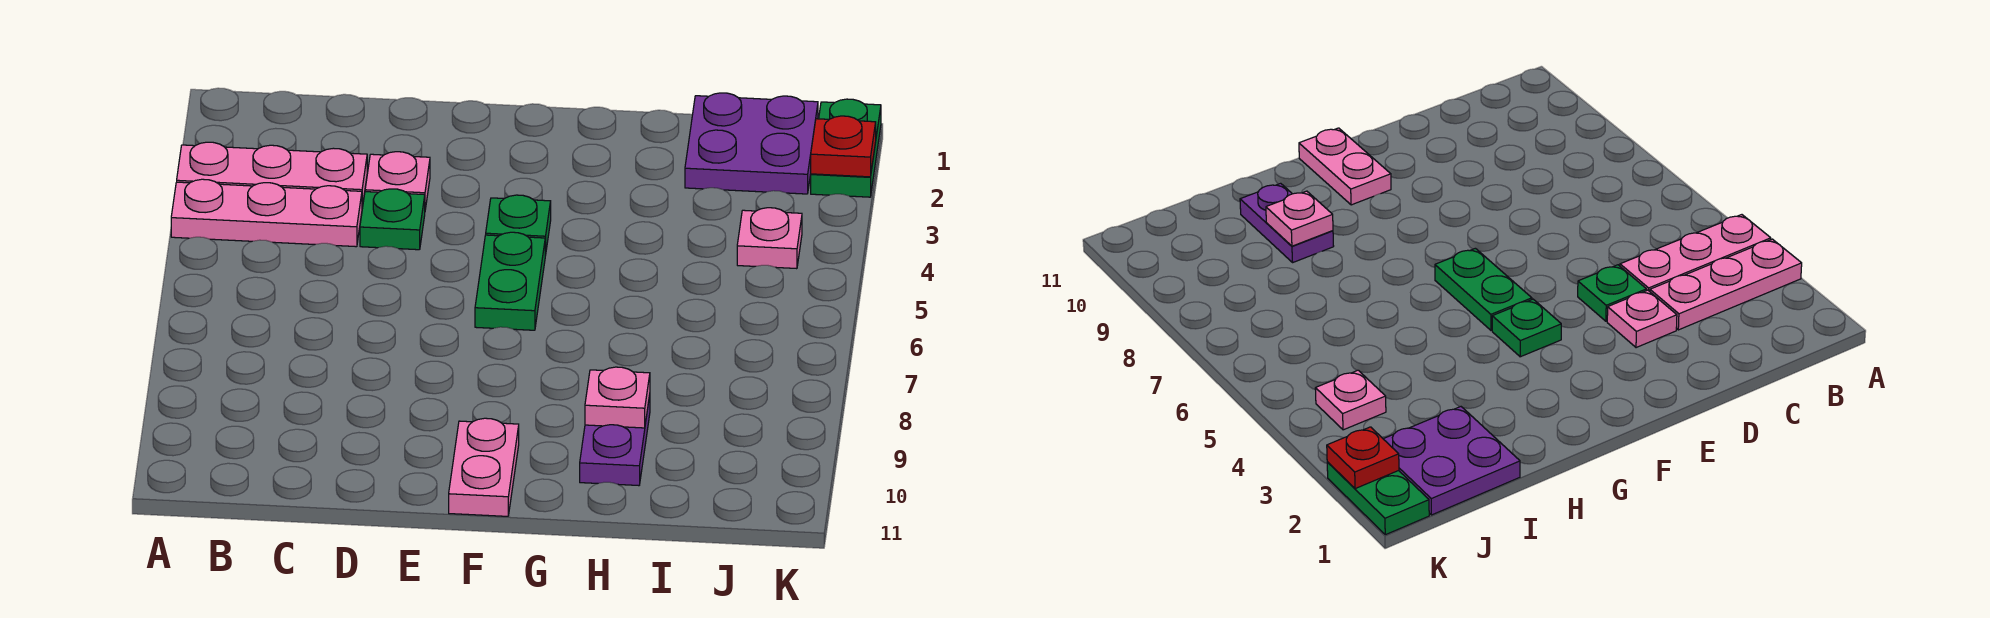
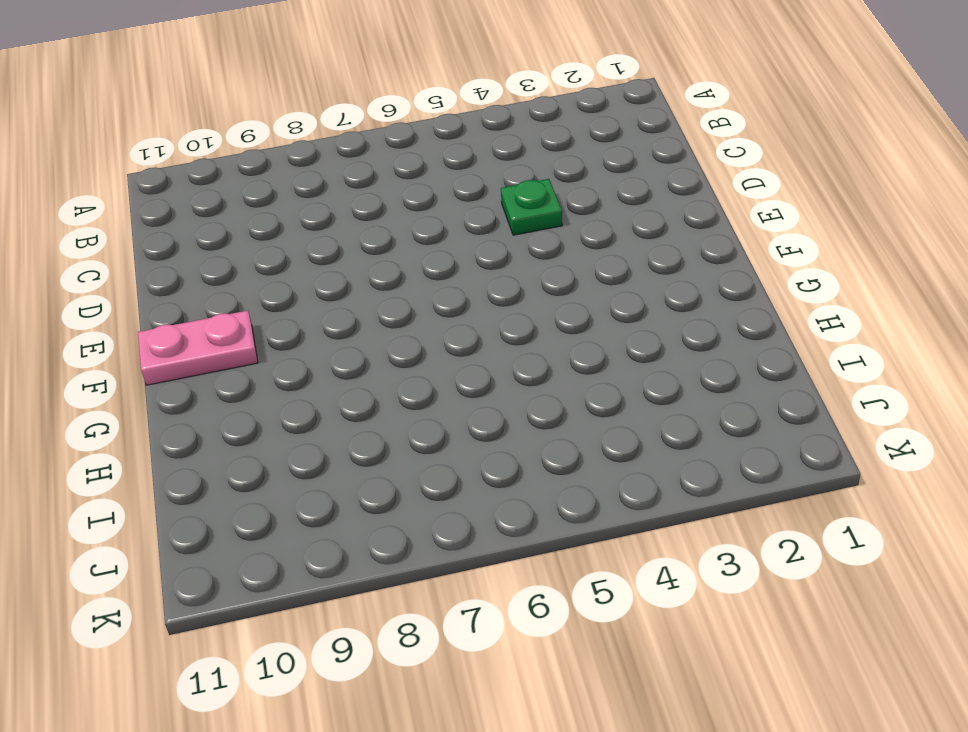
none -> pink 1x3 plate [177,142,367,207]
none -> pink 1x3 plate [171,179,362,247]
none -> pink 1x1 plate [365,152,430,209]

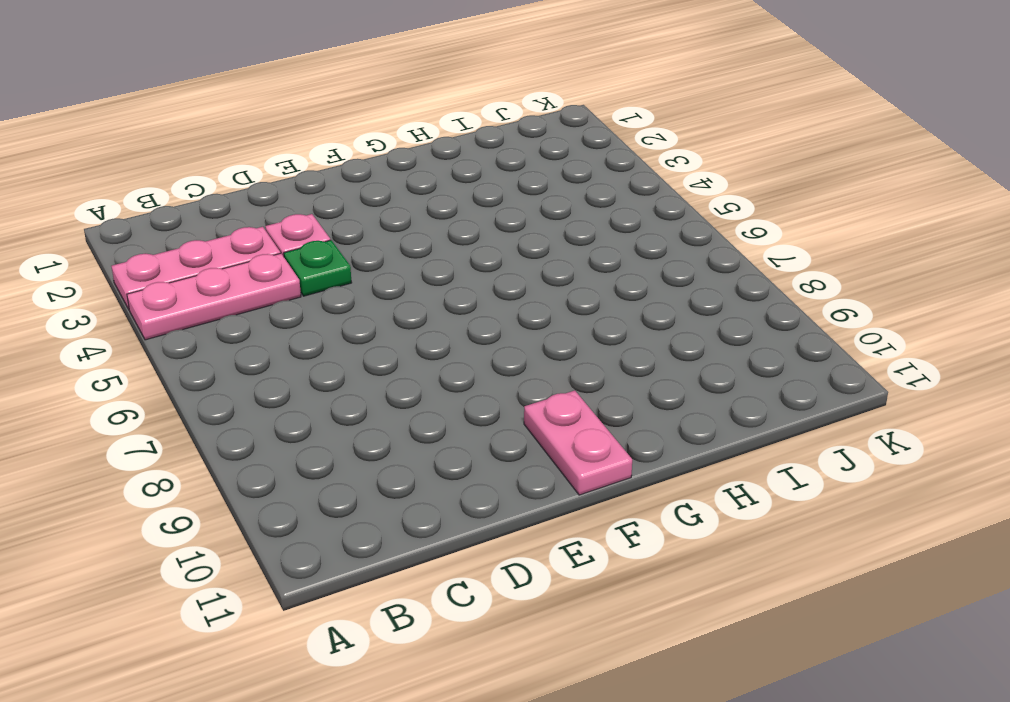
none -> green 1x1 plate [486,195,551,256]
none -> green 1x2 plate [475,232,545,330]
none -> purple 1x2 plate [580,395,650,486]

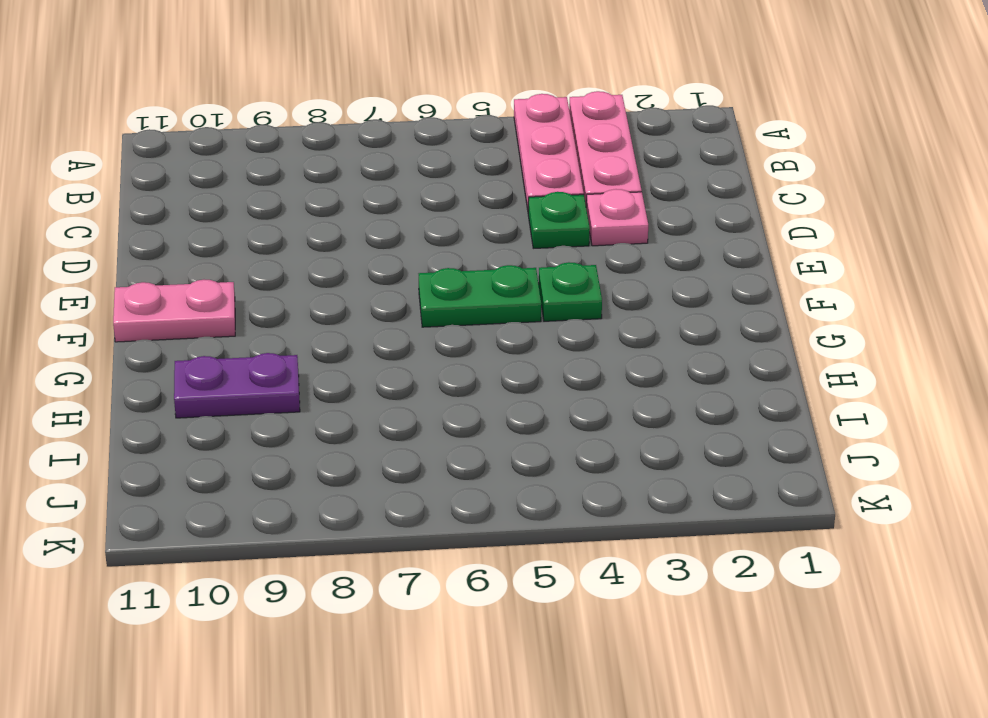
none -> purple 2x2 plate [685,93,818,194]
none -> pink 1x1 plate [737,208,802,269]
none -> green 1x2 plate [811,99,881,197]

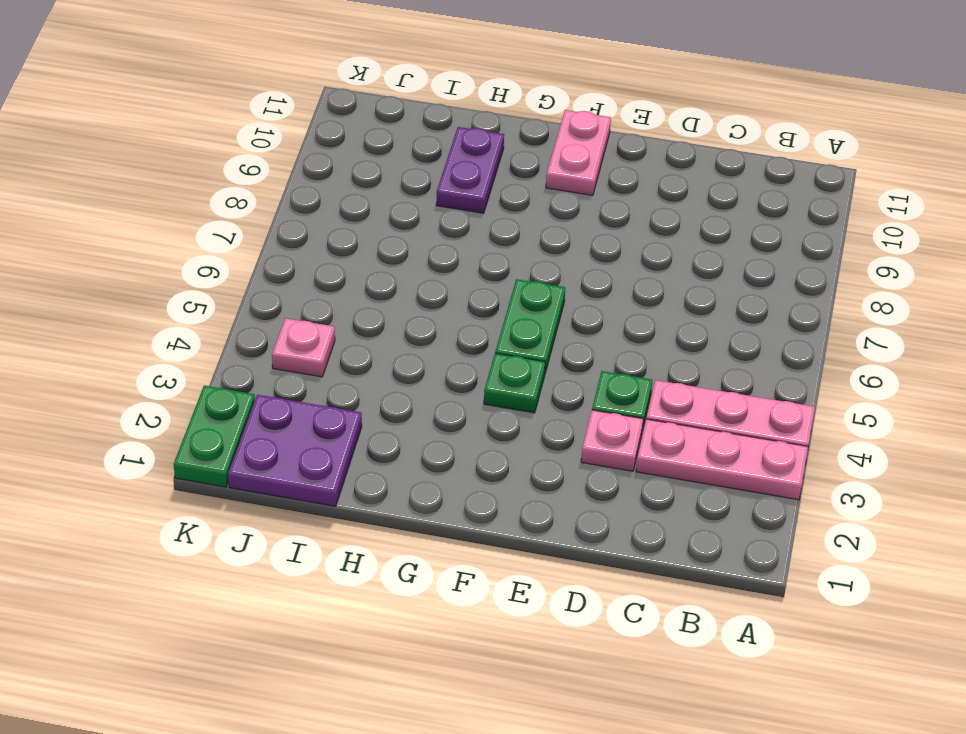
none -> pink 1x1 plate [585,367,650,428]
none -> red 1x1 plate [811,116,876,177]

